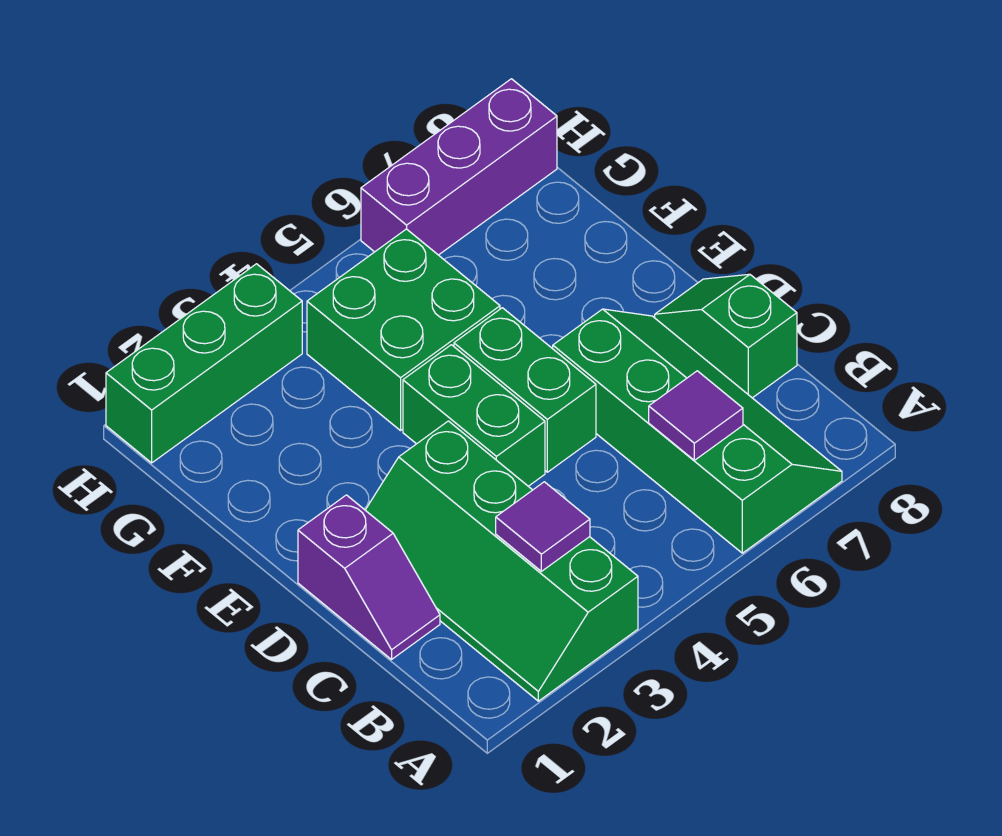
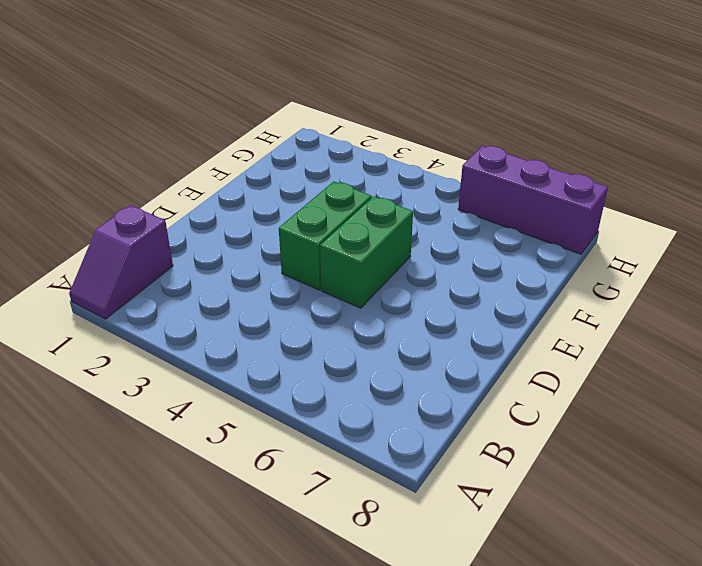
purple 1x2 slope [69,205,173,319] -> purple 1x2 slope moved to [298,495,440,659]
none -> green 2x4 slope [365,421,638,701]
none -> green 2x4 slope [553,309,842,553]

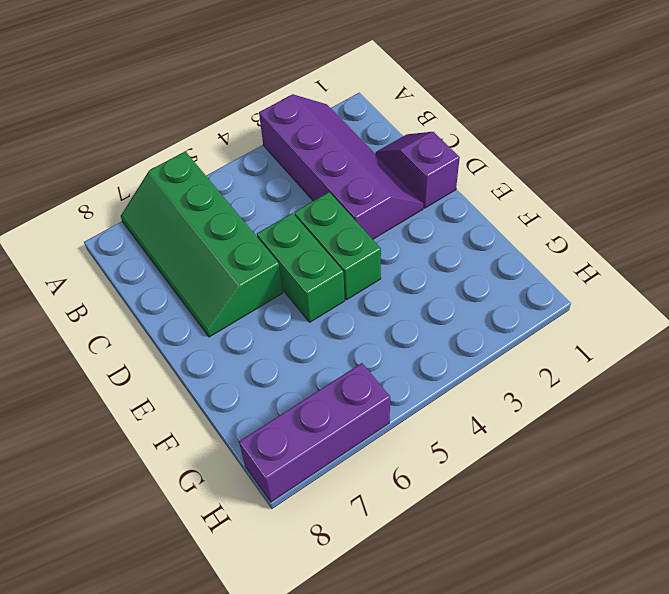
purple 2x4 slope [259,94,423,239] -> green 2x4 slope [365,421,638,701]
none -> green 1x2 slope [655,274,797,398]
none -> green 2x2 brick [307,229,500,431]

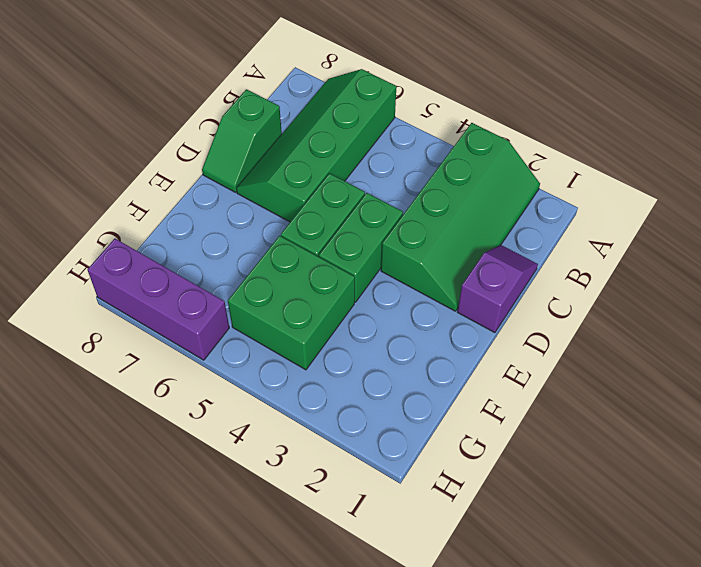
none -> green 1x3 brick [106,264,302,463]
none -> purple 1x1 tile [496,482,590,571]

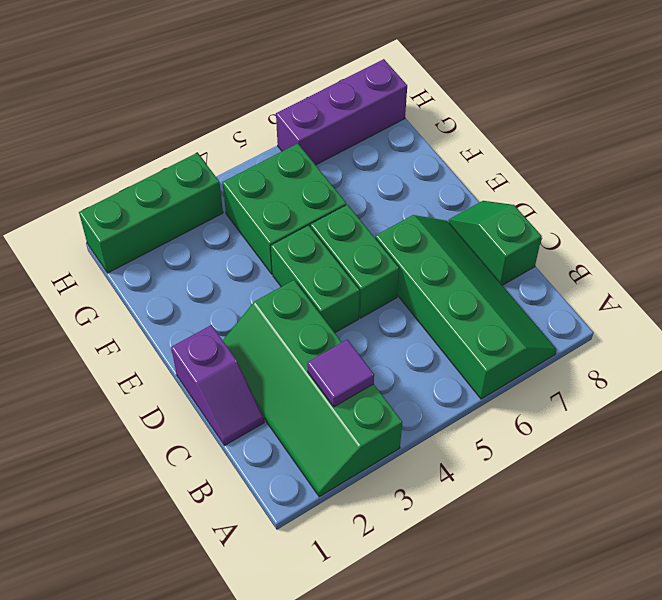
none -> purple 1x1 tile [649,371,743,460]

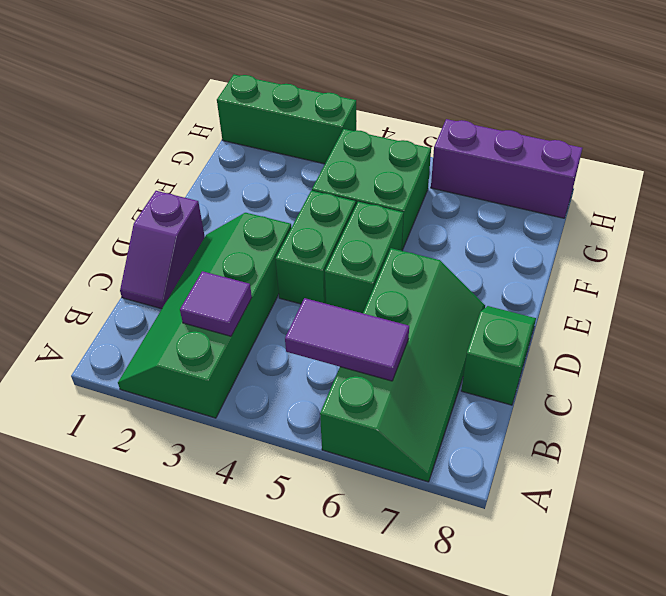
purple 1x2 tile [285,298,409,381] -> purple 1x1 tile [649,371,743,460]

